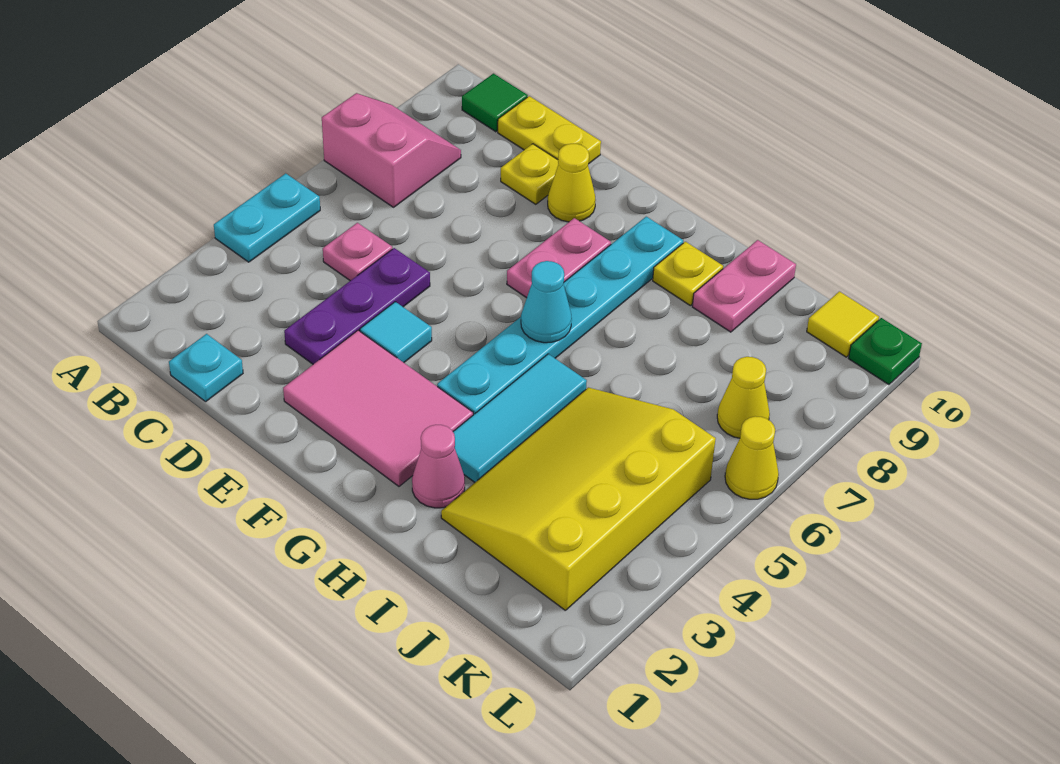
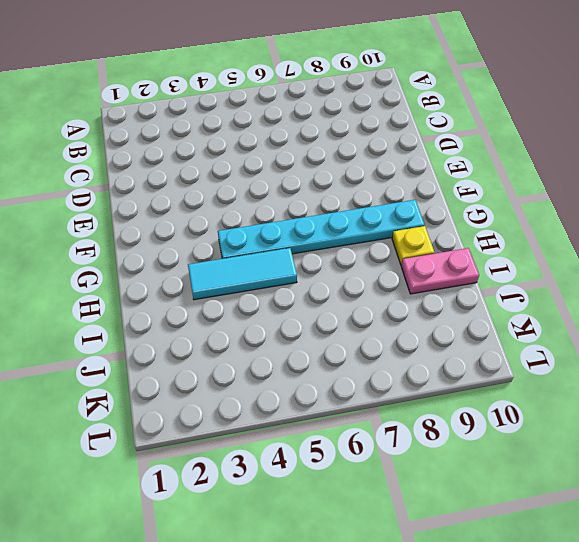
none -> cyan 1x2 plate [214,173,320,262]
none -> pink 2x2 slope [322,93,461,207]
none -> green 1x1 tile [462,74,528,132]

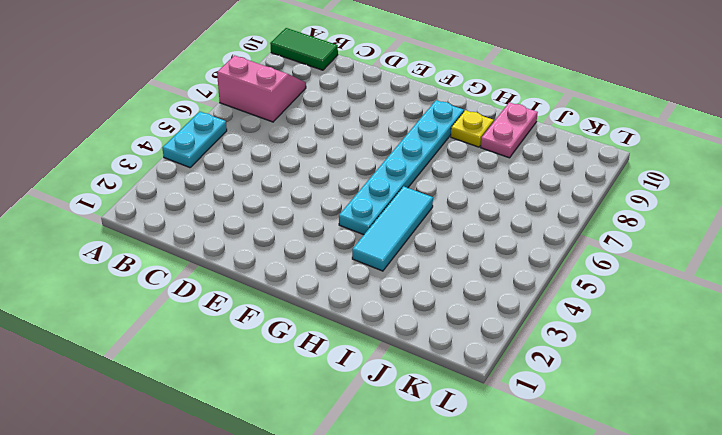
green 1x2 tile [270,28,338,70] -> green 1x1 tile [462,74,528,132]
none -> cyan 1x1 plate [169,334,243,402]
none -> pink 1x1 plate [323,223,392,281]
none -> yellow 1x2 plate [498,96,601,163]

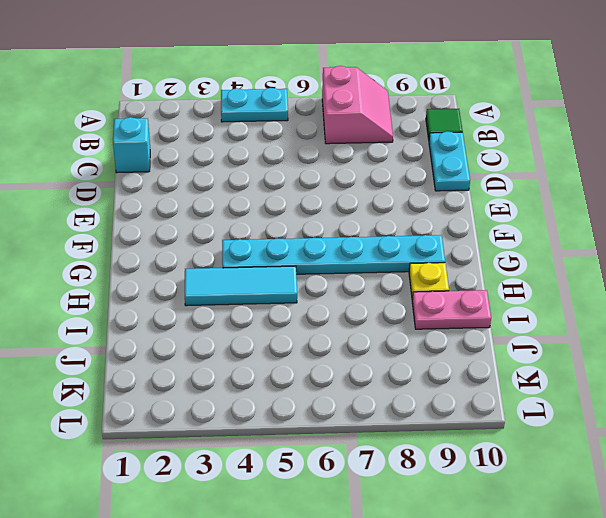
cyan 1x1 brick [113,117,150,173] -> cyan 1x1 plate [169,334,243,402]
cyan 1x2 plate [429,131,470,191] -> yellow 1x2 plate [498,96,601,163]
none -> pink 1x1 plate [323,223,392,281]
none -> purple 1x3 plate [284,248,430,364]
none -> yellow 1x1 plate [501,144,558,204]

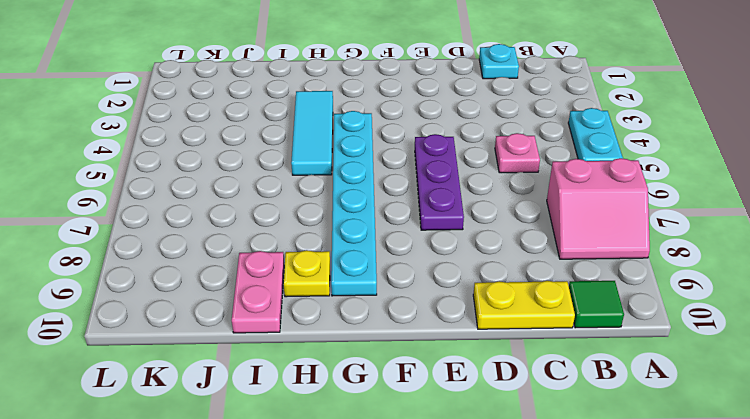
purple 1x3 plate [415,134,464,230] -> purple 1x3 plate moved to [284,248,430,364]
none -> yellow 1x1 plate [501,144,558,204]
none -> pink 2x3 tile [283,330,473,486]
none -> cyan 1x1 tile [360,302,432,363]

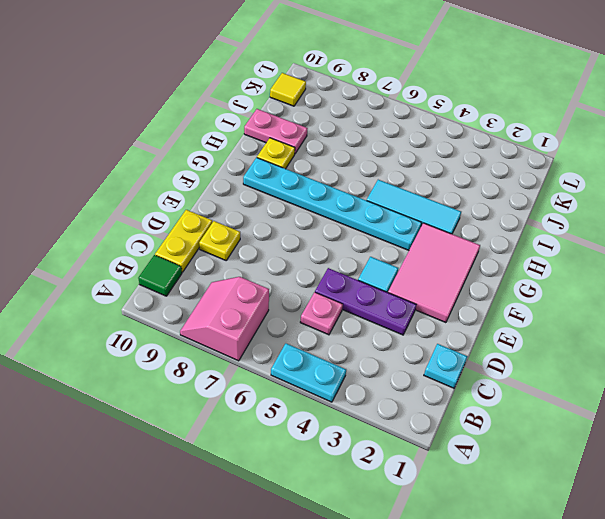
none -> yellow 1x1 cone [548,144,596,222]
none -> pink 1x2 plate [507,218,611,298]
none -> pink 1x1 cone [412,425,465,508]

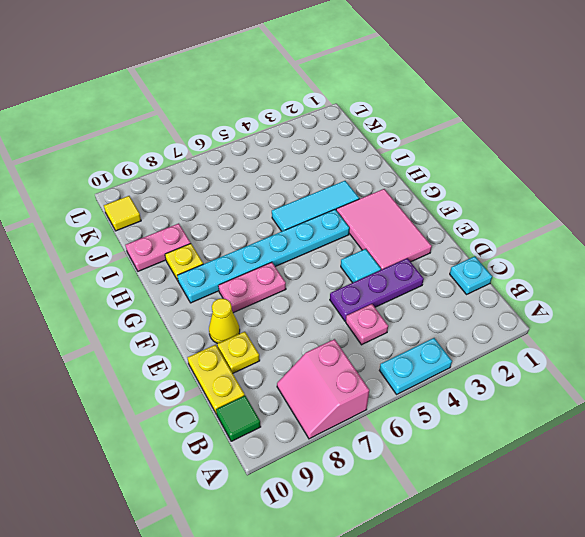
none -> pink 1x1 cone [412,425,465,508]
none -> yellow 3x4 slope [441,387,716,611]
none -> yellow 1x1 cone [717,357,770,438]

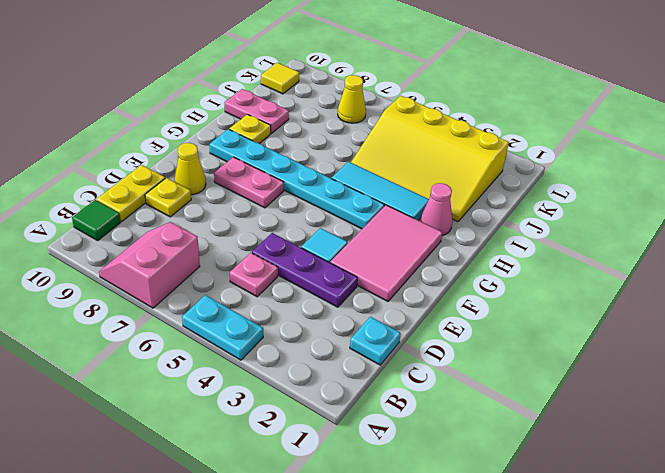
none -> yellow 1x1 cone [725,416,779,499]
none -> green 1x1 plate [849,318,922,385]
none -> cyan 1x1 cone [521,261,572,343]

